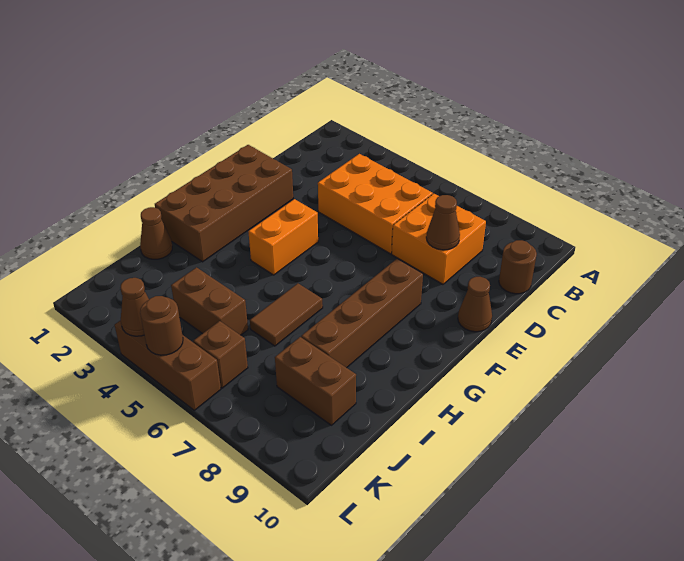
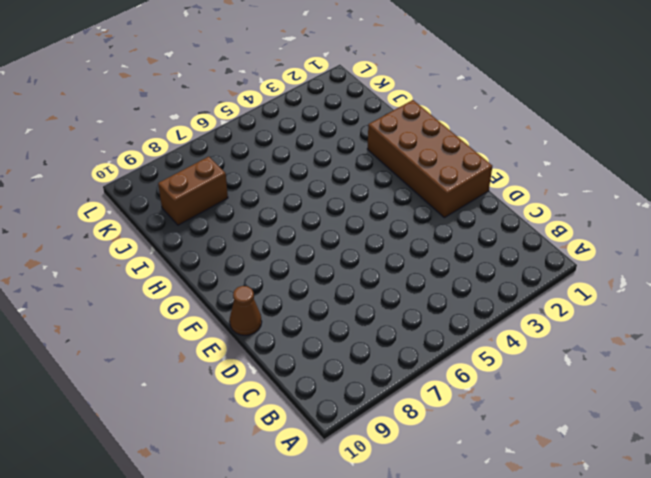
none -> orange 2x3 brick [318,154,433,254]
none -> orange 2x2 brick [392,194,486,284]
none -> brown 1x1 round brick [499,240,537,294]

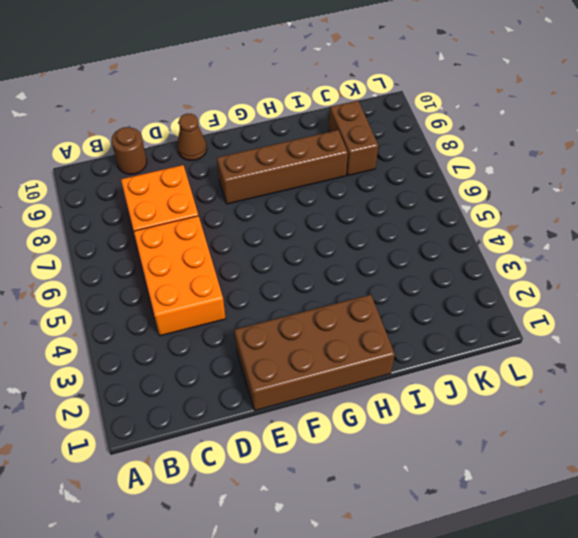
none -> orange 1x2 brick [248,199,318,275]
none -> brown 1x2 tile [250,283,323,346]
none -> brown 1x1 cone [140,207,172,259]

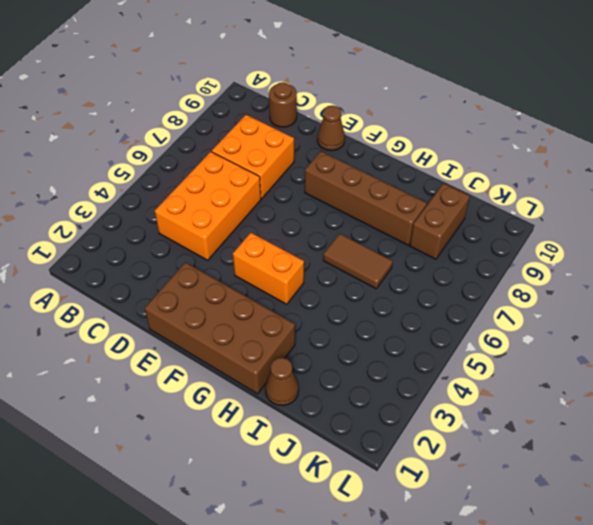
none -> brown 1x2 brick [171,267,248,335]
none -> brown 1x1 brick [193,321,248,388]
none -> brown 1x3 brick [114,320,221,410]

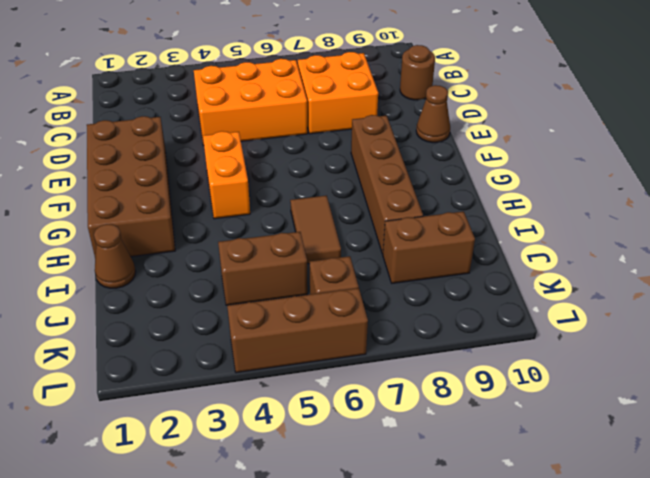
none -> brown 1x1 cone [426,195,460,250]
none -> brown 1x1 cone [120,278,149,336]
none -> brown 1x1 round brick [140,296,183,355]

